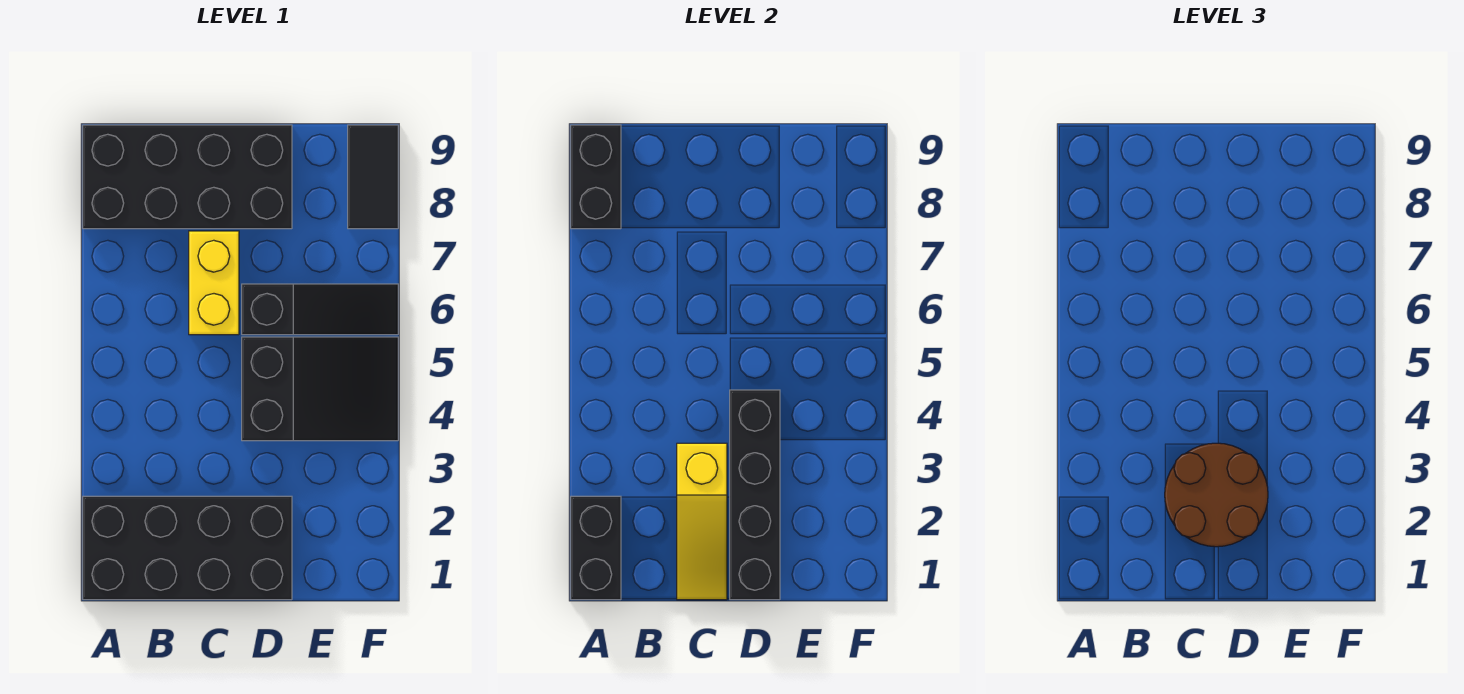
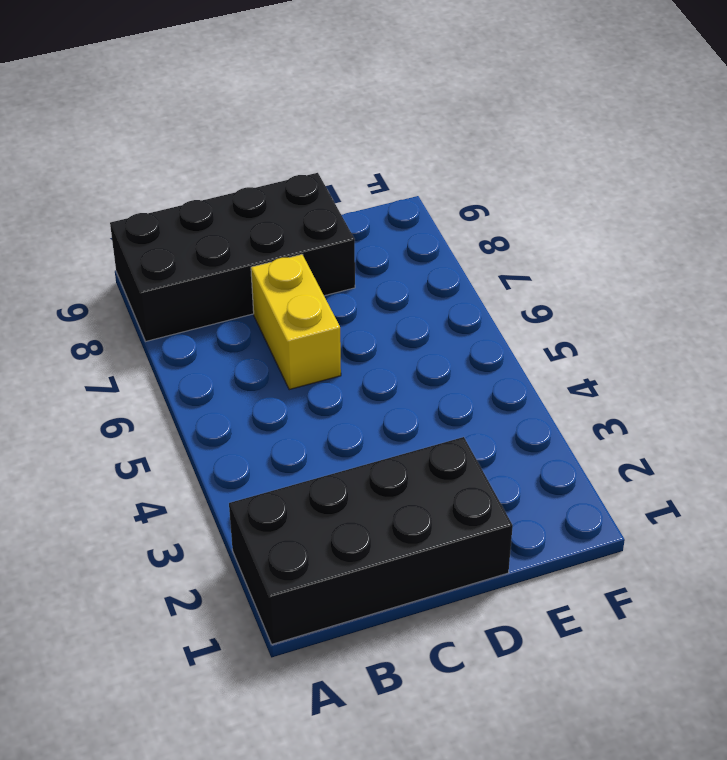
none -> black 2x3 slope [242,337,398,441]
none -> black 1x3 slope [242,284,398,335]

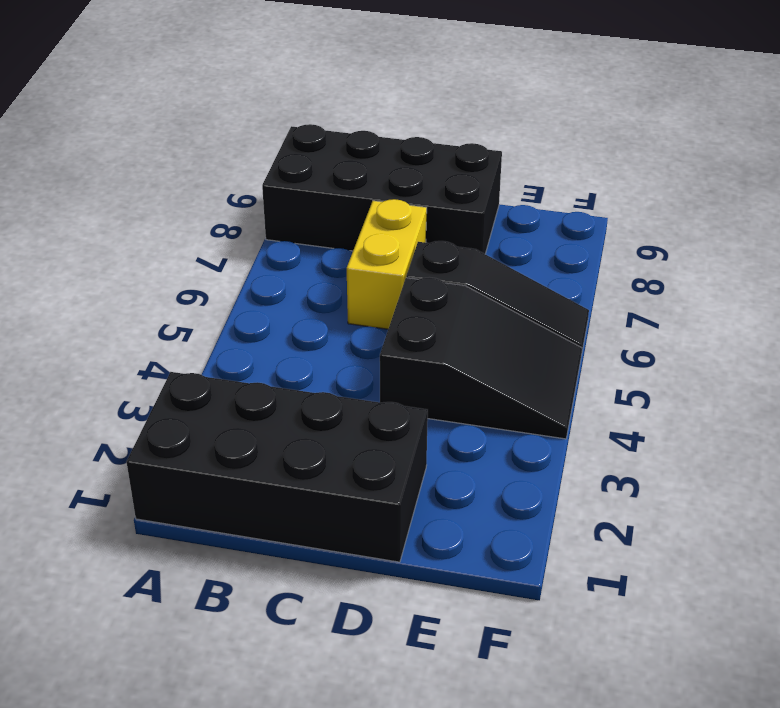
none -> black 1x2 tile [348,125,398,229]
none -> black 1x2 brick [571,496,621,600]

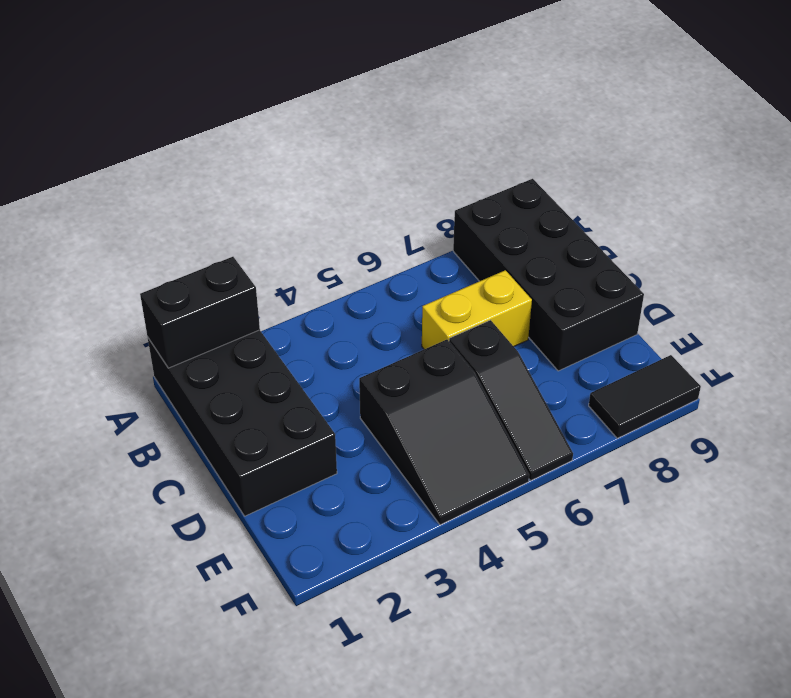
none -> black 1x2 brick [571,125,621,229]
none -> yellow 1x3 slope [677,443,727,600]

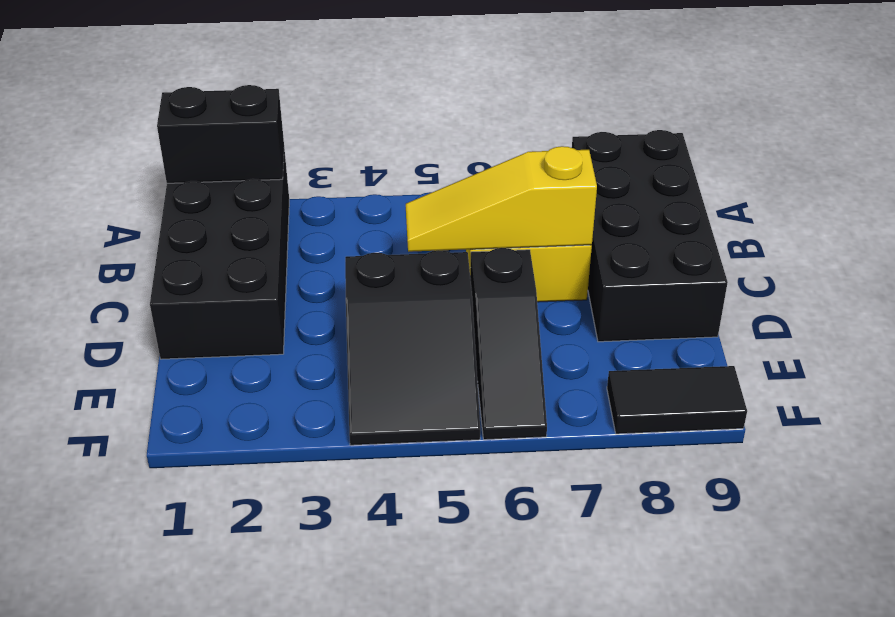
yellow 1x3 slope [406,146,597,252] -> yellow 1x3 slope moved to [677,443,727,600]
none -> black 1x2 brick [571,125,621,229]
none -> black 1x4 brick [730,390,780,600]

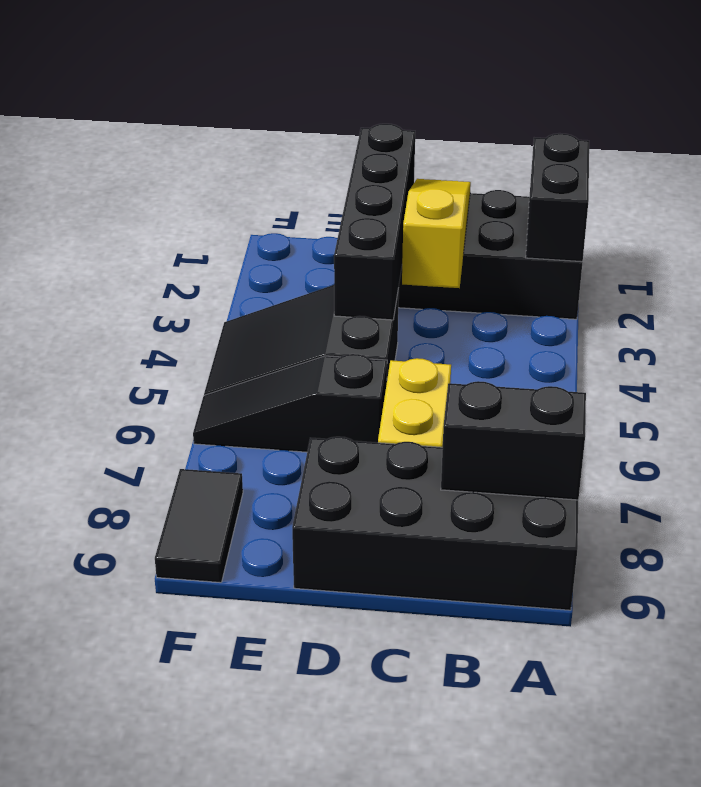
black 1x2 brick [441,381,586,500] -> black 1x2 brick turned to [571,125,621,229]
none -> brown 2x2 round brick [1165,443,1268,547]

